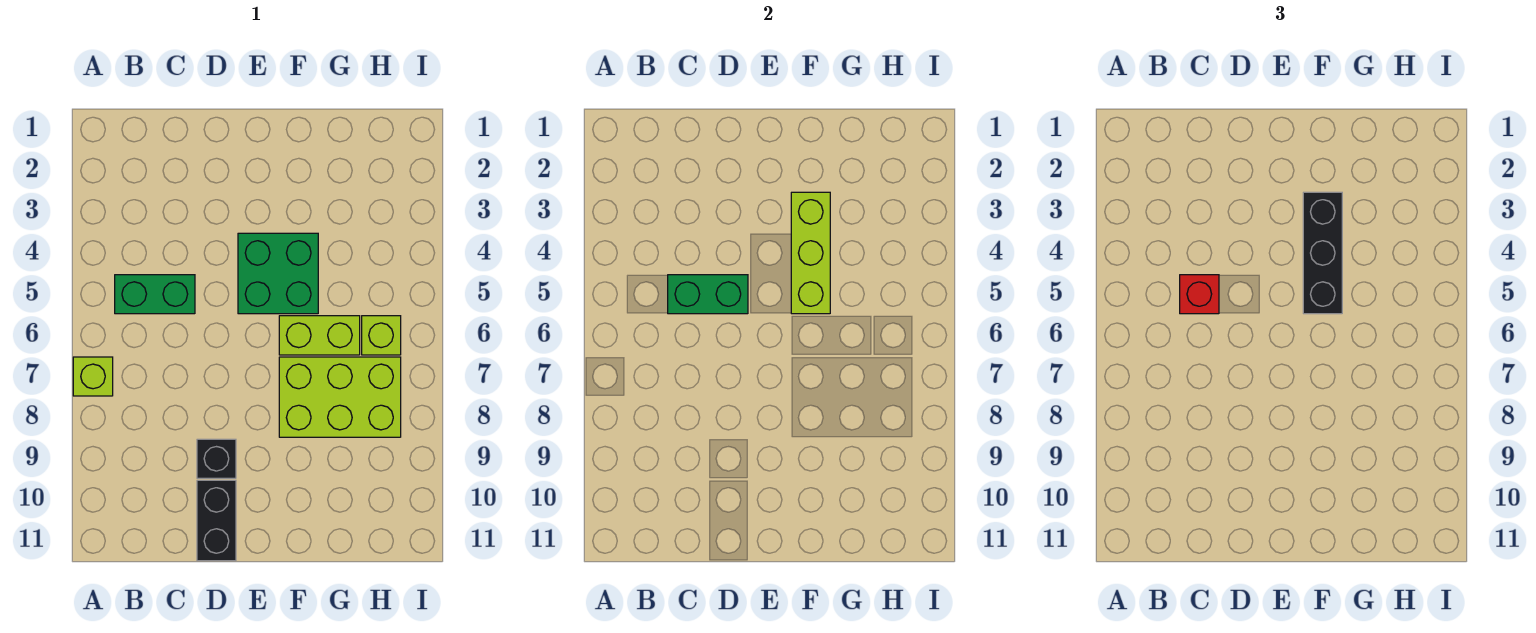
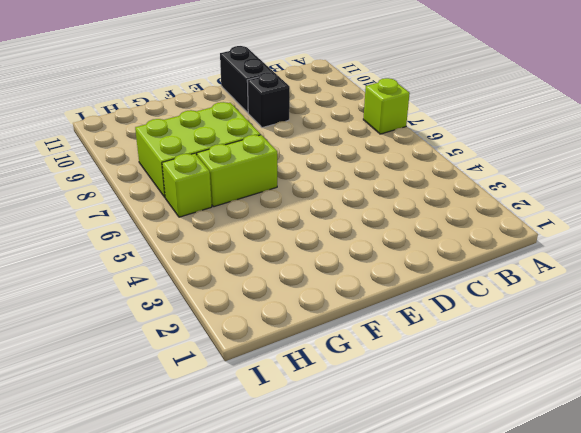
none -> green 1x2 brick [115,275,195,314]
none -> green 2x2 brick [238,233,318,314]
none -> green 1x2 brick [668,275,748,314]

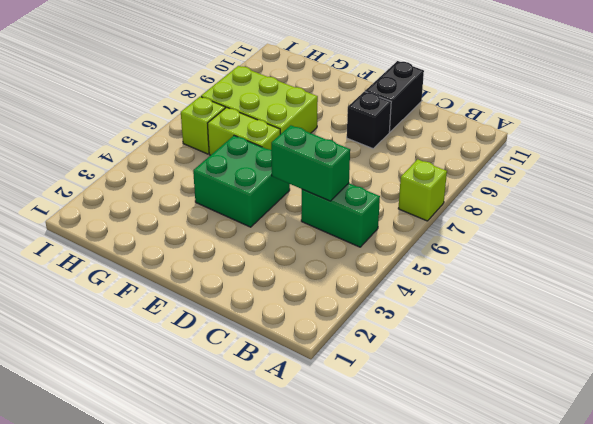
none -> lime 1x3 brick [791,192,830,314]
none -> red 1x1 brick [1180,275,1219,314]
none -> black 1x3 brick [1303,192,1342,314]

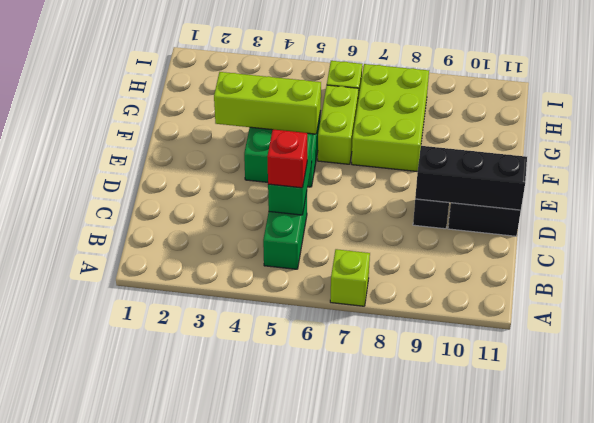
black 1x3 brick [415,146,527,210] -> black 1x3 brick moved to [1303,192,1342,314]

